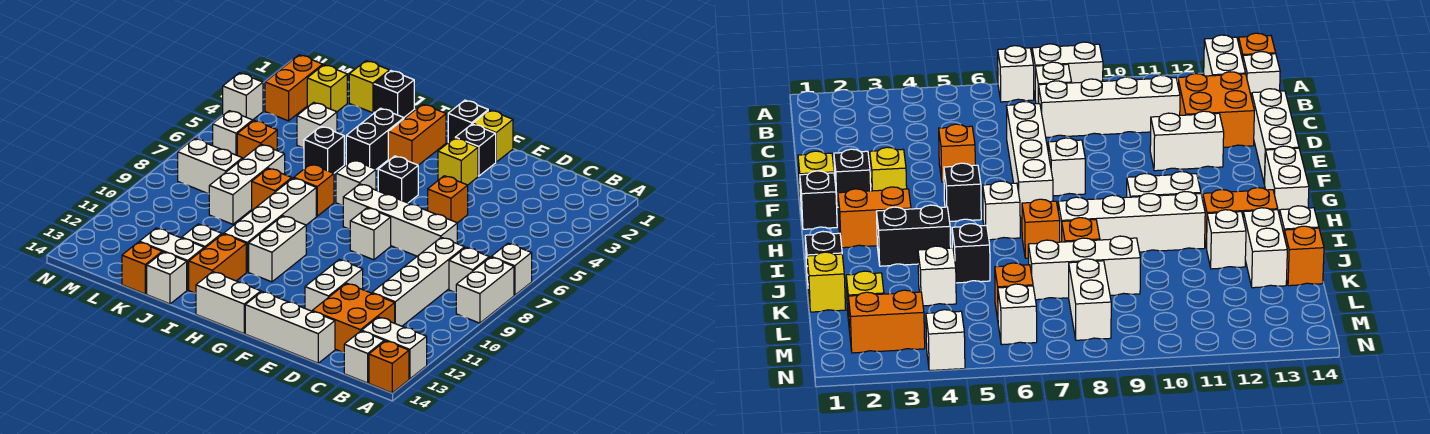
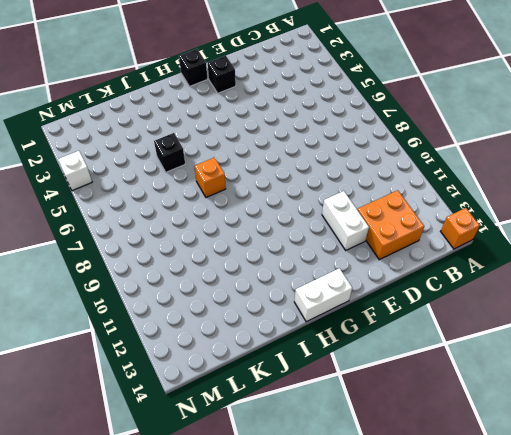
none -> white 1x1 brick [492,243,532,295]
none -> white 1x2 brick [456,257,514,323]
none -> white 1x2 brick [362,317,427,379]
none -> white 1x1 brick [449,247,489,293]

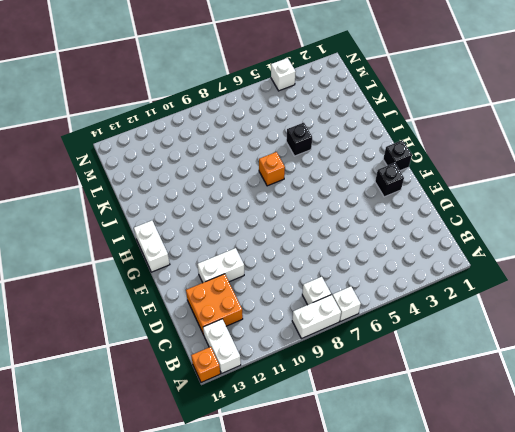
none -> white 1x1 brick [344,331,384,383]
none -> white 1x4 brick [372,237,465,326]
none -> white 1x4 brick [343,184,457,256]
none -> white 1x3 brick [245,292,335,363]

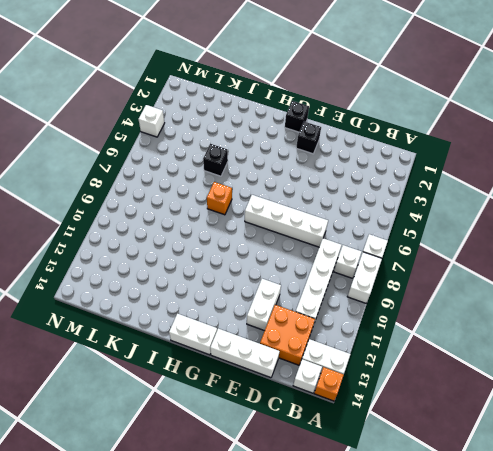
none -> orange 1x1 brick [428,176,468,223]
none -> yellow 1x1 brick [473,110,513,162]
none -> yellow 1x1 brick [438,138,478,185]
none -> white 1x1 brick [350,208,391,260]

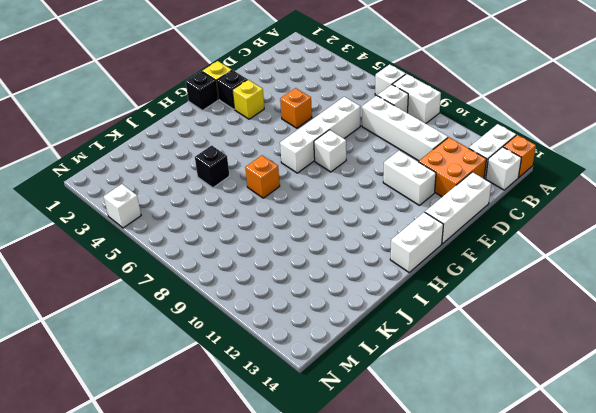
none -> black 1x1 brick [378,156,418,203]
none -> orange 1x2 brick [388,104,446,165]
none -> white 1x1 brick [336,160,376,205]
none -> white 1x2 brick [249,216,306,282]

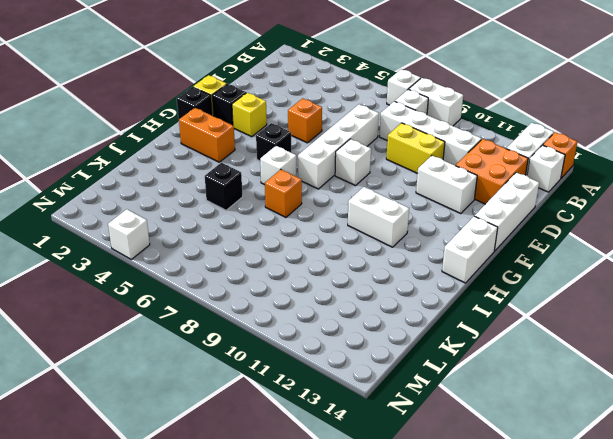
yellow 1x2 brick [386,123,445,173] -> none
none -> black 1x2 brick [346,108,404,169]
none -> white 1x4 brick [224,178,316,272]
none -> orange 1x2 brick [189,234,246,293]
none -> black 1x1 brick [374,71,414,117]

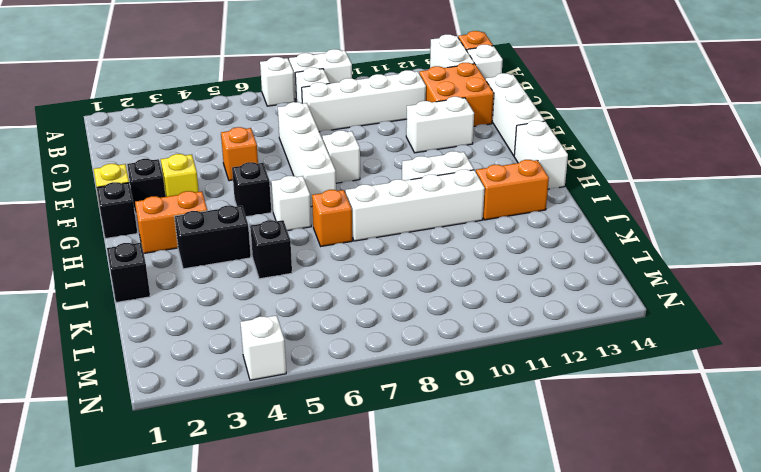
none -> orange 1x1 brick [252,168,292,210]
none -> white 1x1 brick [182,224,222,248]
none -> white 1x2 brick [139,228,204,290]
none -> white 1x1 brick [147,252,187,304]

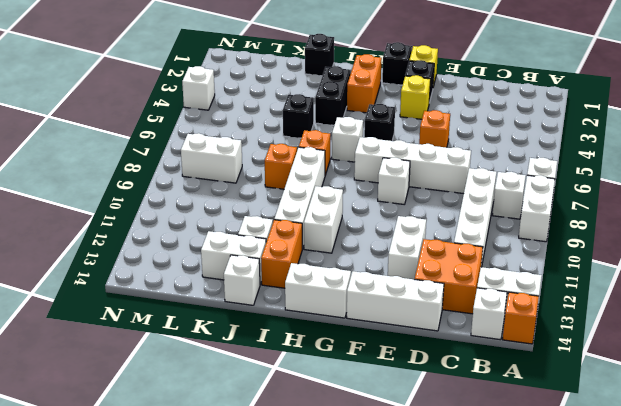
none -> yellow 1x1 brick [349,61,390,113]
none -> white 1x1 brick [297,102,337,148]
none -> white 1x3 brick [209,144,285,224]
none -> orange 1x1 brick [122,242,162,294]

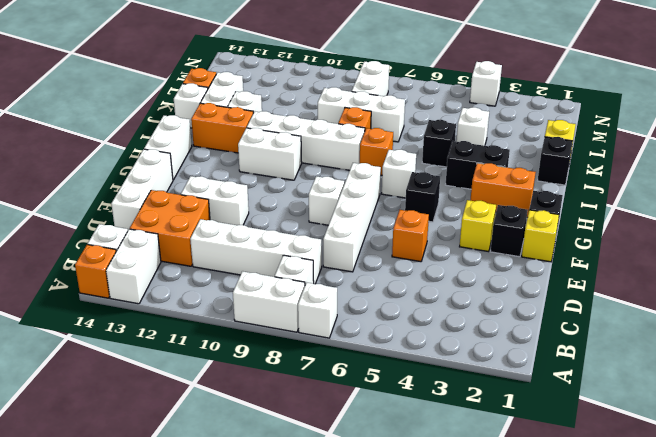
none -> yellow 1x1 brick [307,65,347,112]
none -> orange 1x1 brick [237,121,277,159]
none -> orange 1x2 brick [265,55,323,121]
none -> white 1x1 brick [213,111,253,155]

